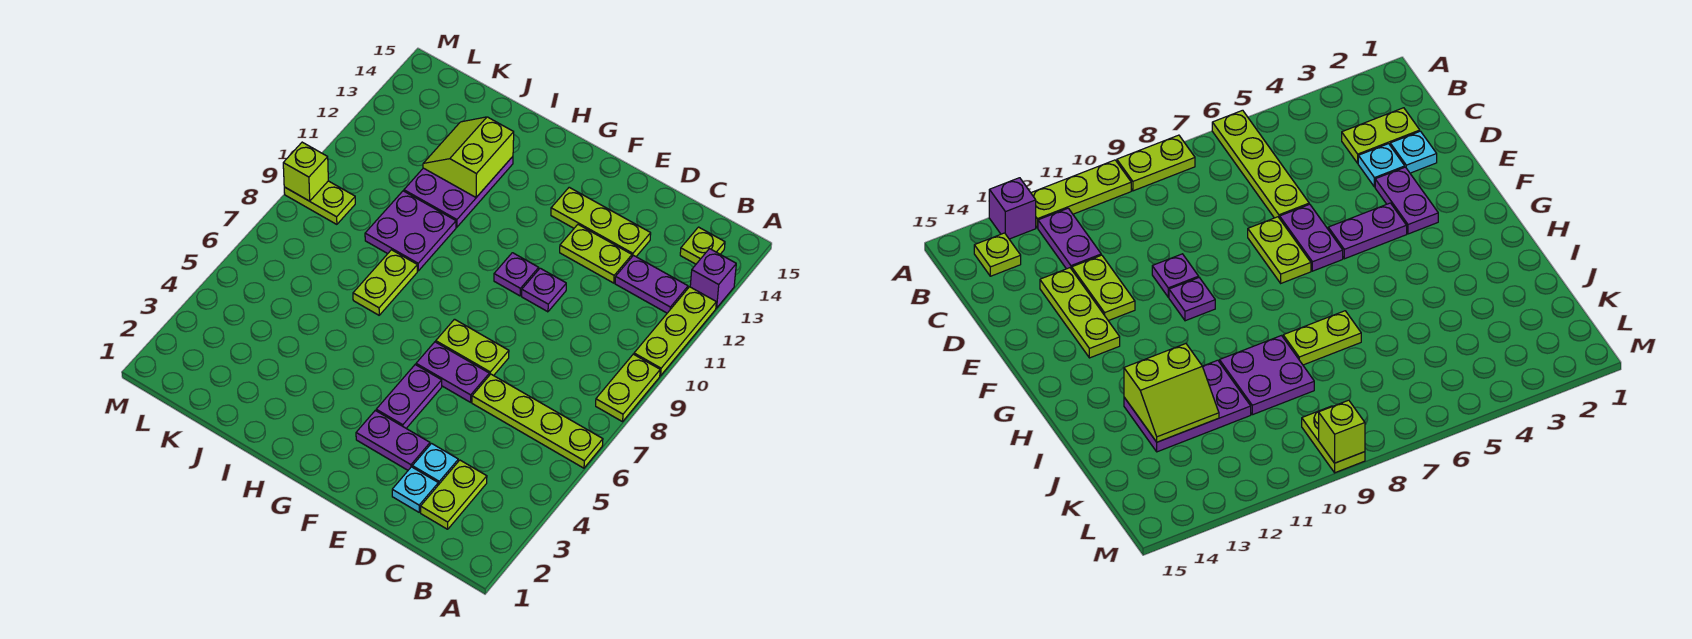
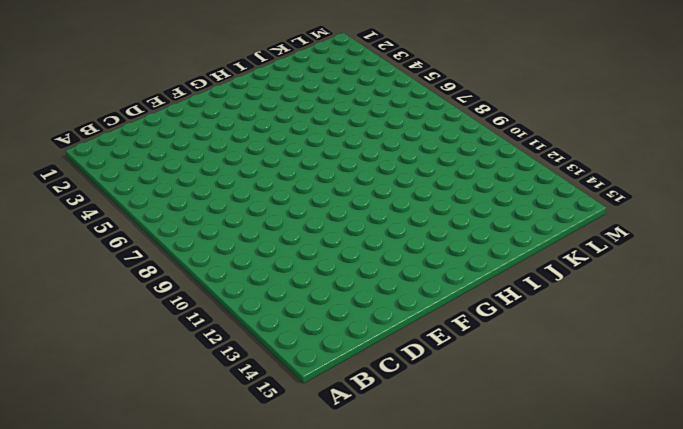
none -> lime 1x4 plate [472,374,603,468]
none -> lime 1x2 plate [596,354,660,422]
none -> lime 1x3 plate [634,287,716,376]

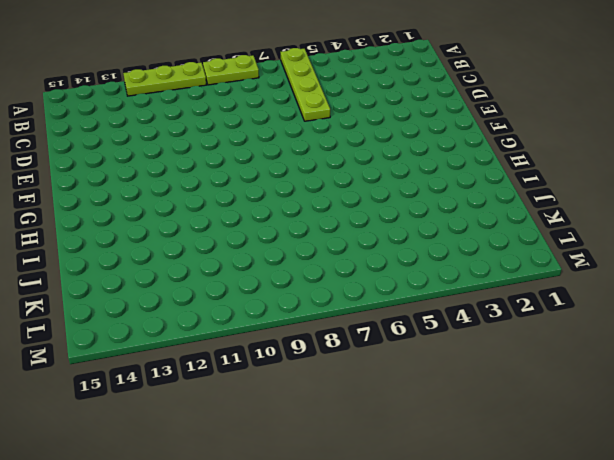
none -> purple 1x1 brick [690,249,736,308]
none -> purple 1x2 plate [615,256,688,313]
none -> lime 1x1 plate [680,227,725,264]

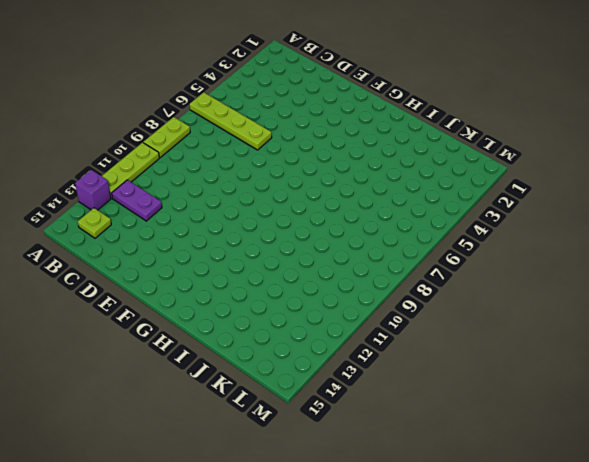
none -> lime 1x2 plate [421,460,487,529]
none -> cyan 1x1 plate [392,467,438,512]
none -> cyan 1x1 plate [412,444,458,485]

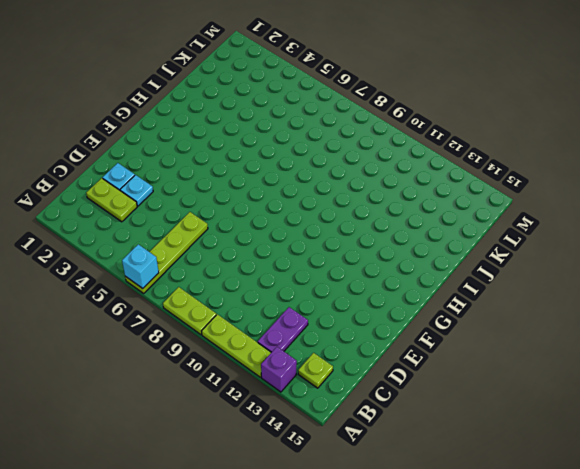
cyan 1x1 brick [122,244,159,288] -> none
none -> lime 1x2 plate [560,225,632,283]
none -> lime 1x3 plate [551,187,651,256]
none -> purple 1x2 plate [356,410,430,470]

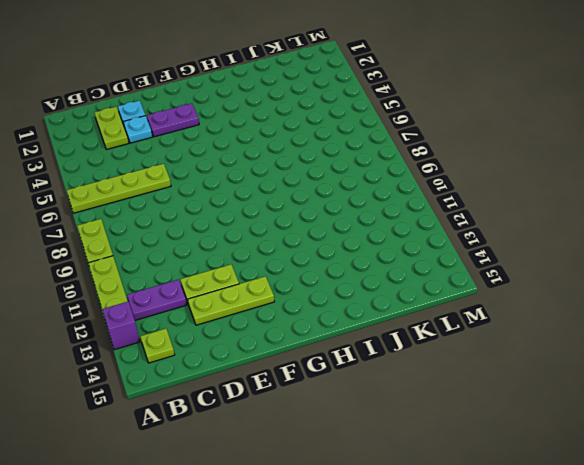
none -> purple 1x2 plate [416,342,489,402]
none -> lime 1x2 plate [436,319,509,376]
none -> purple 1x1 plate [522,268,566,312]

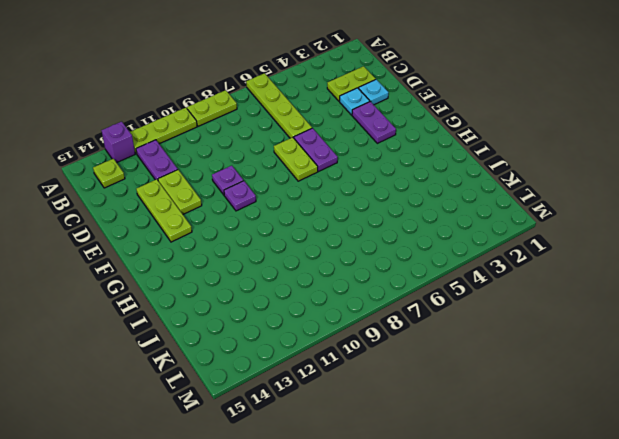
none -> purple 1x2 plate [376,365,442,428]
none -> lime 1x2 plate [353,250,417,315]
none -> purple 2x2 plate [365,191,456,271]

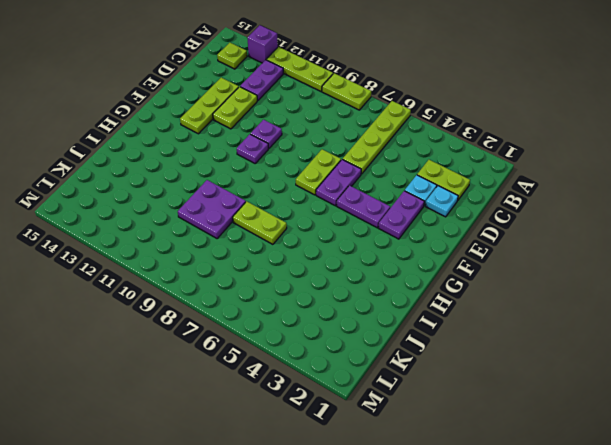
none -> purple 2x3 plate [404,157,513,227]
none -> lime 1x2 plate [284,181,355,224]
none -> lime 2x2 slope [423,117,514,197]

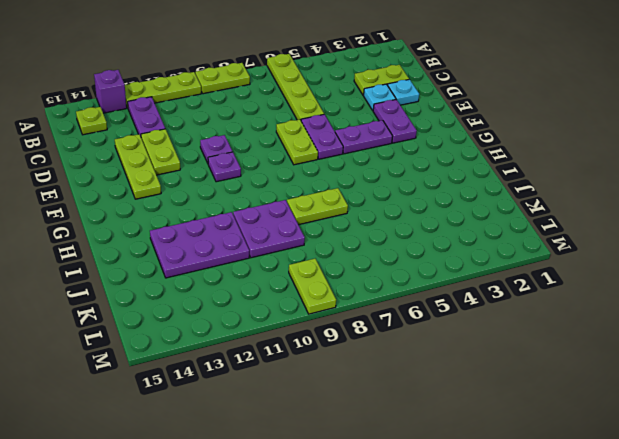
none -> lime 2x2 slope [423,117,514,197]
none -> lime 1x1 brick [283,142,328,201]

